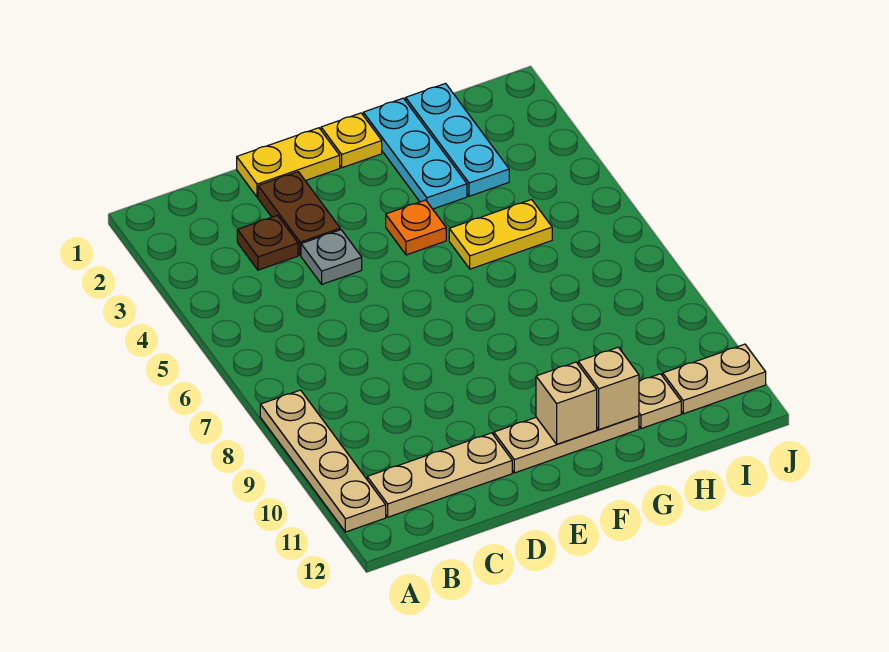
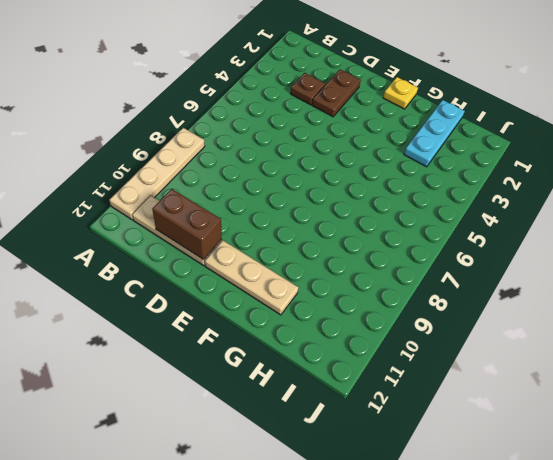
brown 1x2 brick [152,189,222,260] -> none
none -> yellow 1x2 plate [237,128,340,197]
none -> grey 1x1 plate [301,230,362,284]
none -> orange 1x1 plate [386,200,446,255]

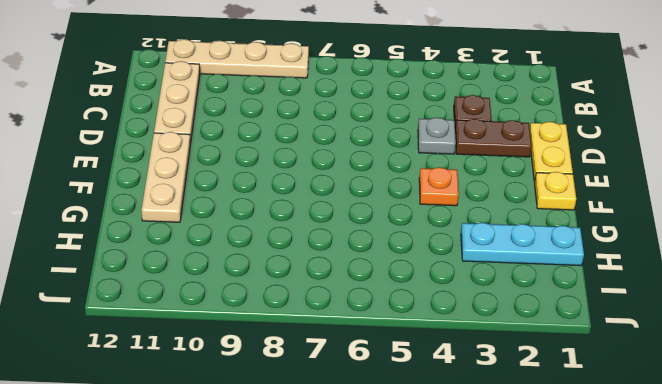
none -> cyan 1x3 plate [363,98,467,209]
none -> yellow 1x2 plate [449,200,552,269]
none -> tan 1x1 plate [639,374,681,429]

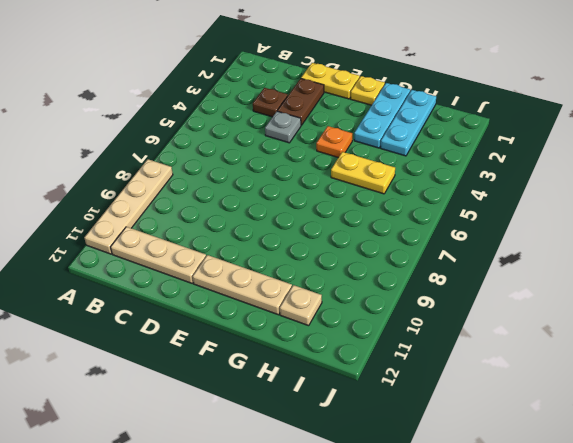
none -> tan 1x2 plate [663,344,766,414]
none -> tan 1x1 brick [536,362,597,444]
none -> tan 1x1 brick [578,347,639,429]

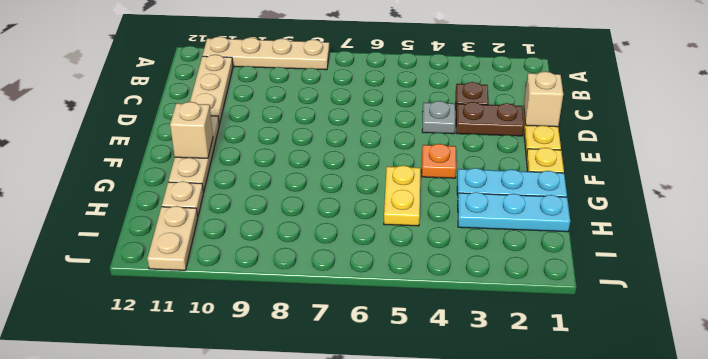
tan 1x1 brick [524,72,563,127] -> tan 1x1 brick moved to [578,347,639,429]

